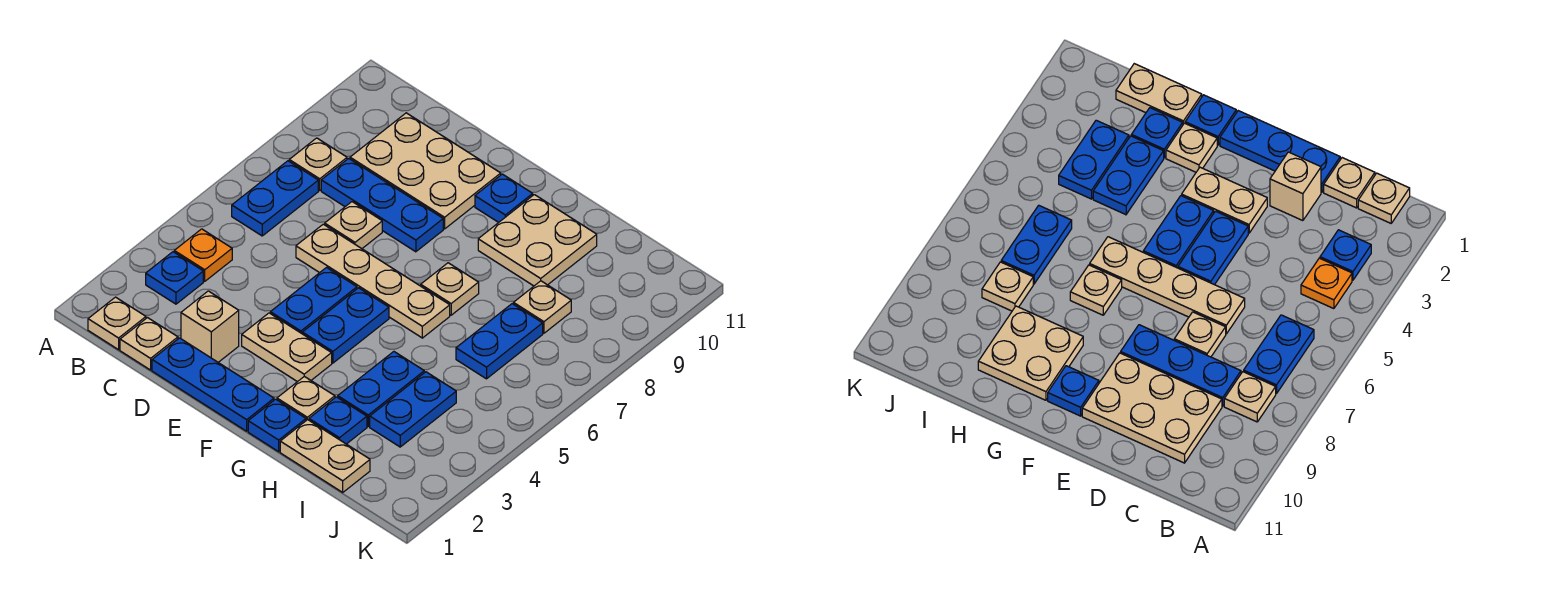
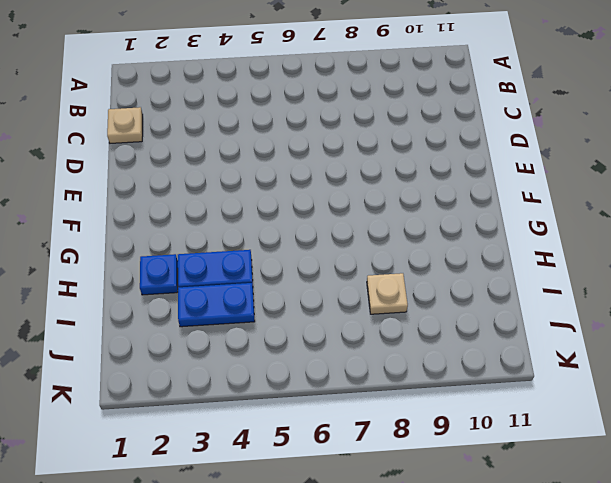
none -> tan 1x1 plate [88,297,146,350]
none -> blue 1x1 plate [146,252,203,304]
none -> orange 1x1 plate [174,229,232,281]

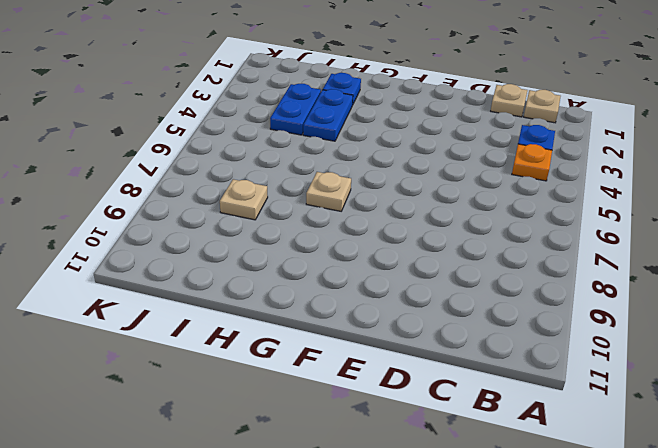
none -> blue 1x2 plate [232,161,318,236]
none -> tan 1x1 plate [289,138,347,190]
none -> blue 1x3 plate [321,158,443,252]

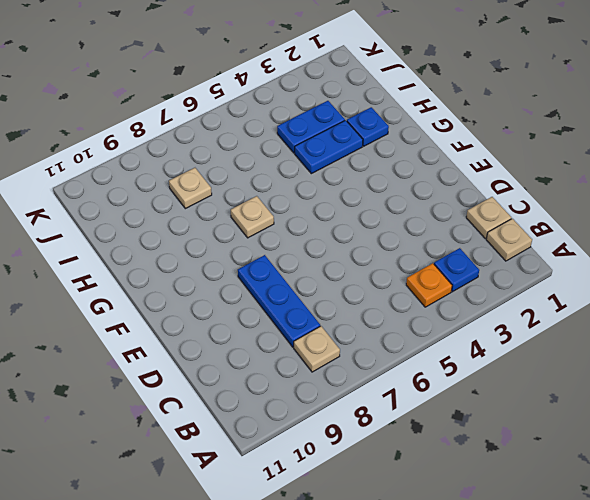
none -> blue 1x2 plate [232,161,318,236]
none -> tan 2x3 plate [350,113,501,229]
none -> blue 1x3 plate [152,338,274,431]

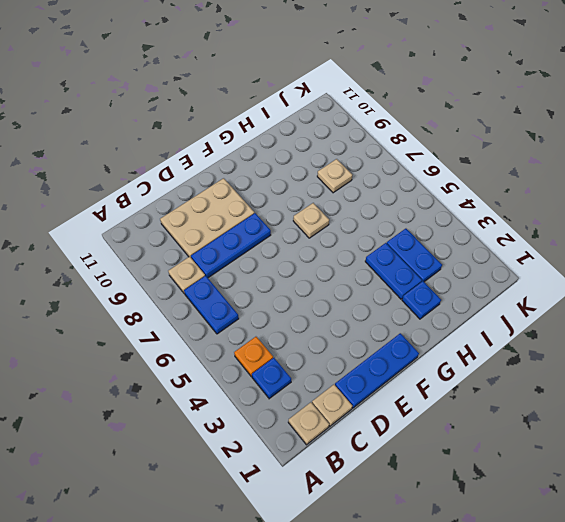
none -> tan 1x1 brick [181,291,239,362]
none -> tan 1x4 plate [296,224,450,338]
none -> tan 1x1 plate [325,202,382,249]

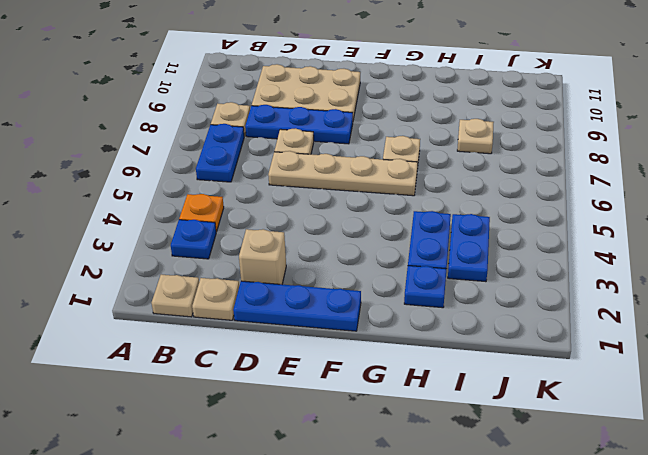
none -> tan 1x2 plate [242,313,332,382]
none -> blue 1x2 plate [270,268,357,333]
none -> blue 1x2 plate [302,288,389,363]

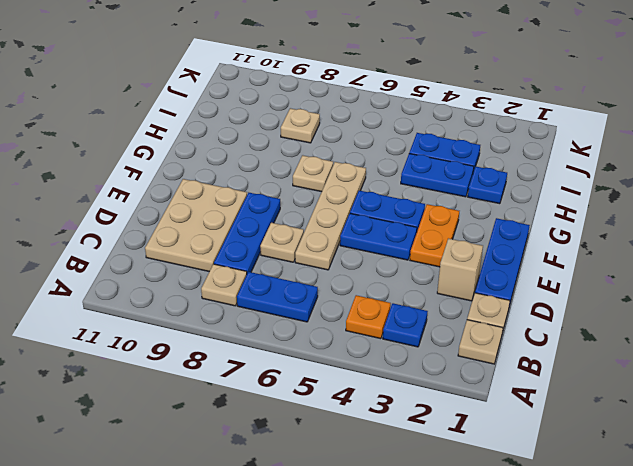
orange 1x2 plate [410,204,459,267] -> tan 1x2 plate [242,313,332,382]
none -> blue 1x1 plate [475,174,533,222]
none -> blue 1x1 plate [248,399,306,452]
none -> tan 1x1 plate [277,376,335,420]

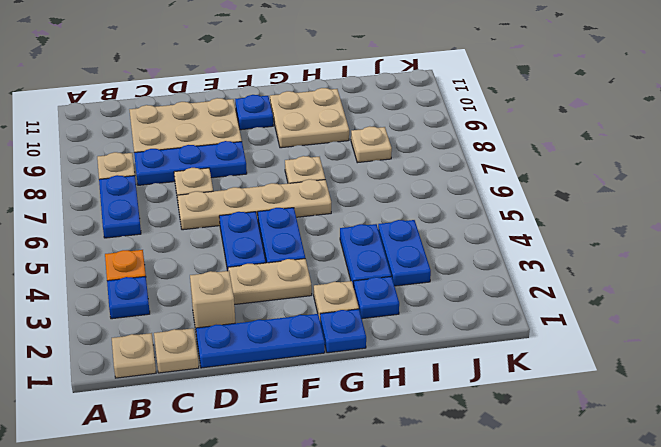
none -> tan 1x2 plate [280,420,370,492]
none -> blue 1x2 plate [456,304,543,379]

